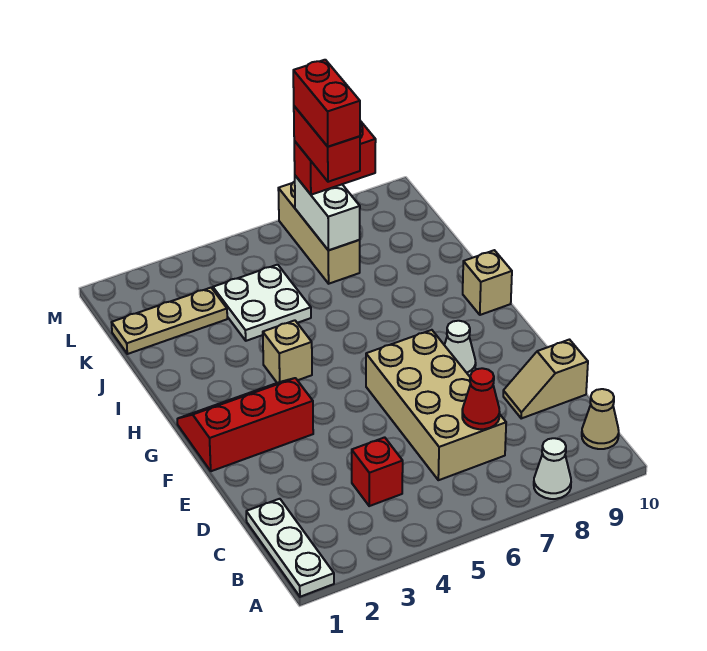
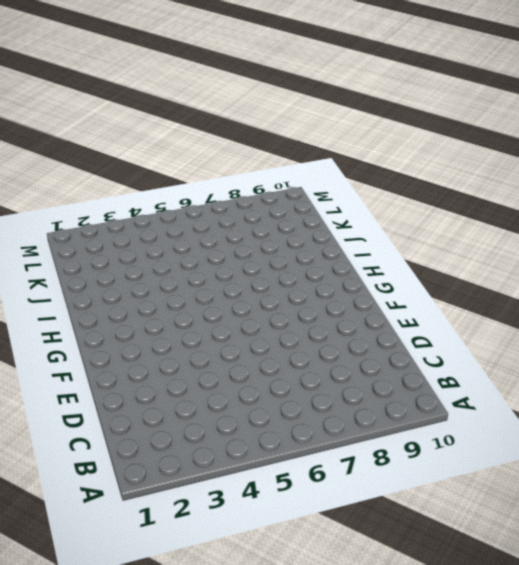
none -> white 1x3 plate [246,499,334,597]
none -> white 1x1 cone [534,438,571,499]
none -> tan 1x1 cone [582,389,619,449]

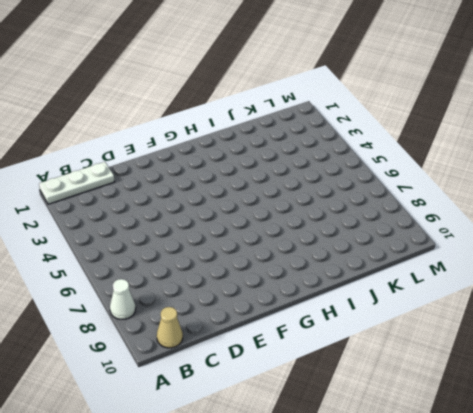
none -> red 1x1 brick [352,437,403,506]
none -> tan 2x4 brick [366,330,506,480]
none -> tan 1x2 slope [503,340,588,418]

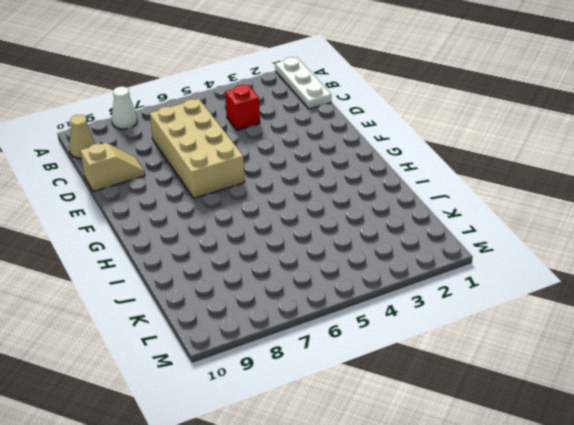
none -> red 2x3 slope [177,378,313,471]
none -> white 1x1 cone [445,321,476,376]
none -> tan 1x1 brick [263,320,312,383]

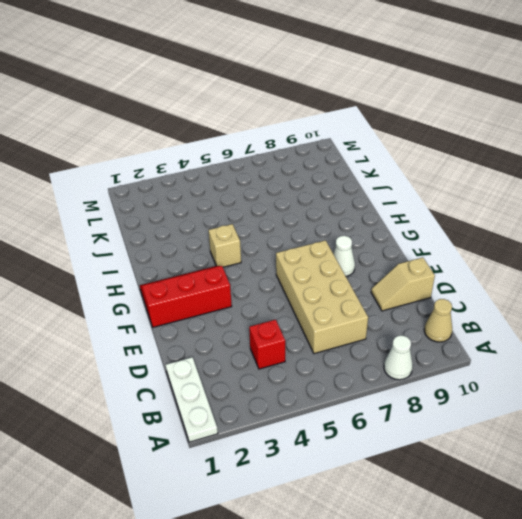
none -> tan 1x1 brick [463,250,512,315]
none -> white 2x2 plate [213,265,311,341]
none -> tan 1x3 plate [111,288,227,354]

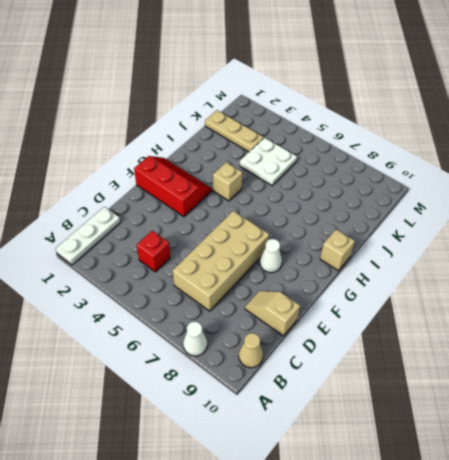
none -> tan 1x3 brick [278,182,360,284]
none -> red 1x1 cone [462,368,500,429]
none -> white 1x2 brick [295,176,360,250]

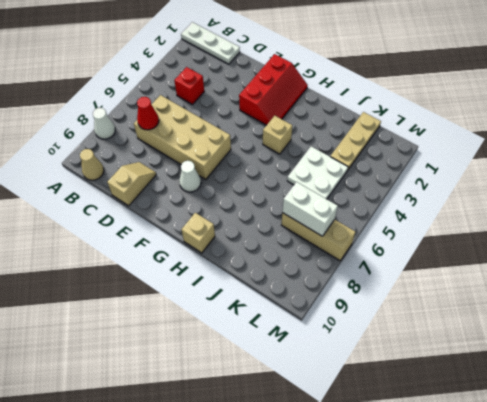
none -> red 1x2 brick [294,121,376,195]
none -> red 1x2 brick [294,106,360,182]
none -> red 1x2 brick [293,60,360,147]

